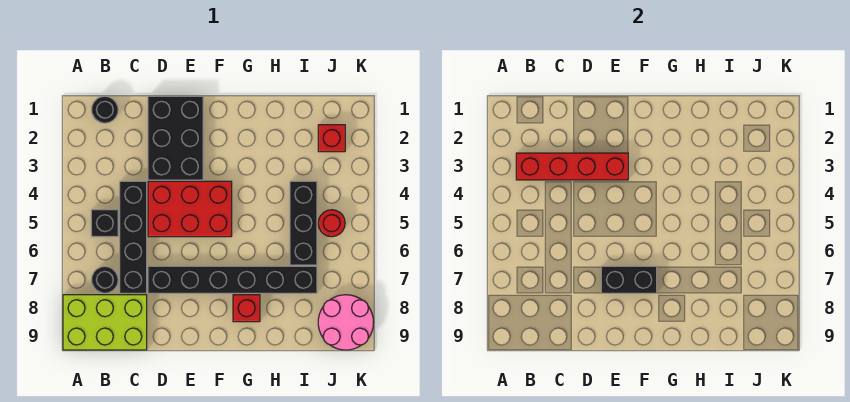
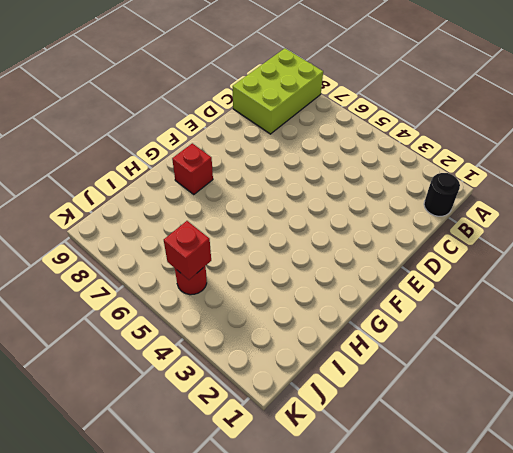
red 1x1 brick [164,221,211,280] -> red 1x1 brick moved to [318,125,345,152]
none -> black 1x1 brick [91,210,118,237]
none -> black 1x1 round brick [91,266,118,293]
none -> black 1x4 brick [120,181,147,293]

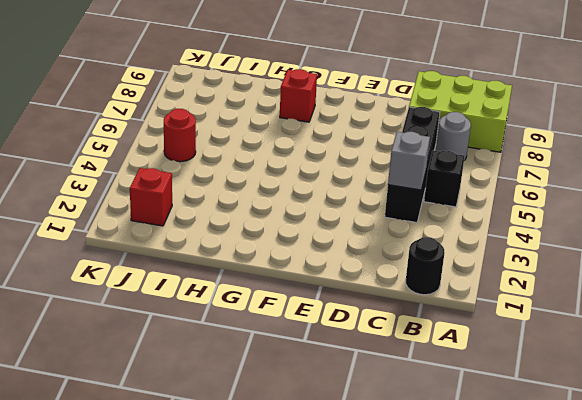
grey 1x1 round brick [436,112,471,160] -> black 1x1 round brick [91,266,118,293]
grey 1x1 brick [388,132,430,190] -> none
none -> black 2x3 brick [148,96,203,180]
none -> red 2x3 brick [148,181,232,237]
none -> black 1x6 brick [148,266,317,293]

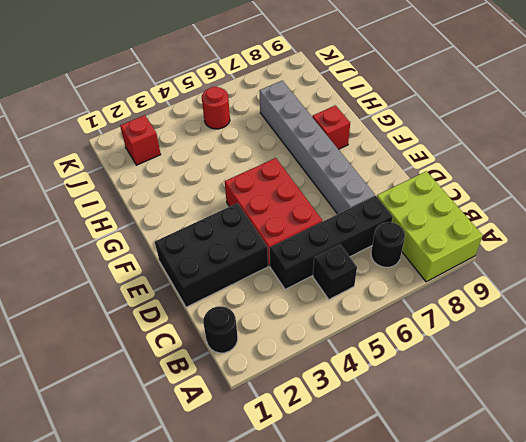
grey 1x6 brick [260,81,375,214] -> black 1x6 brick [148,266,317,293]
none -> black 1x3 brick [290,181,317,265]
none -> pink 2x2 round brick [318,295,374,350]
none -> red 1x4 brick [516,153,628,180]

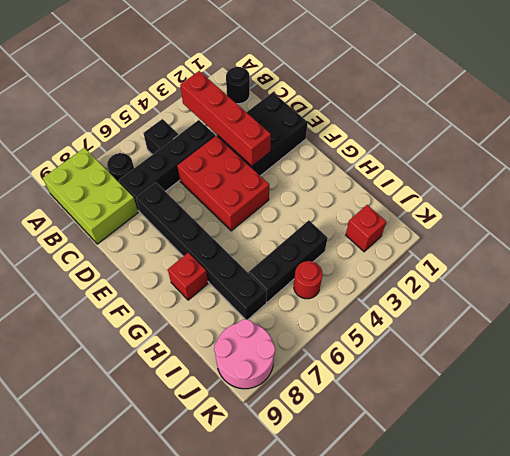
none -> black 1x2 brick [601,266,657,293]

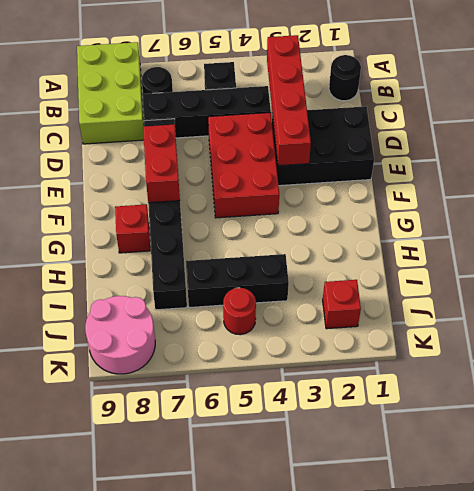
red 1x2 brick [143,124,180,203] -> black 1x2 brick [601,266,657,293]

